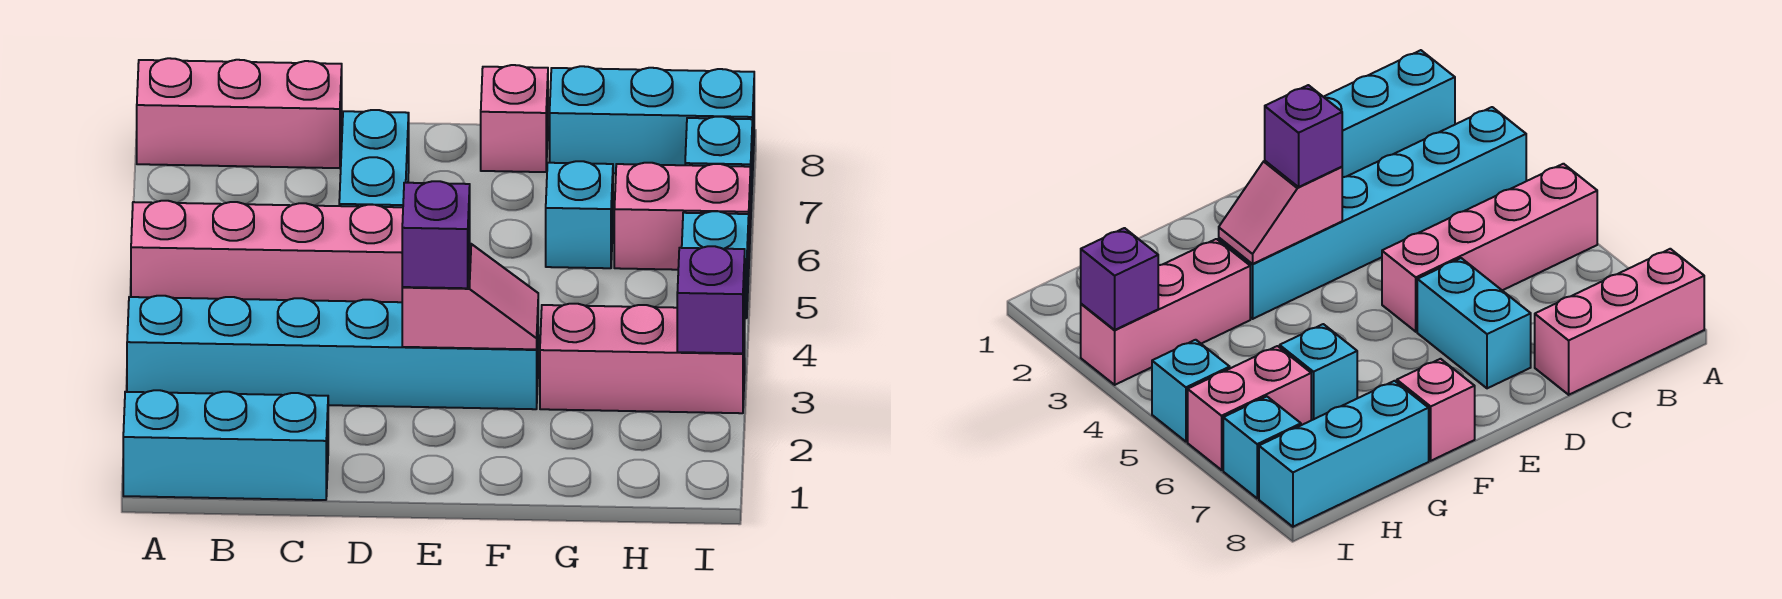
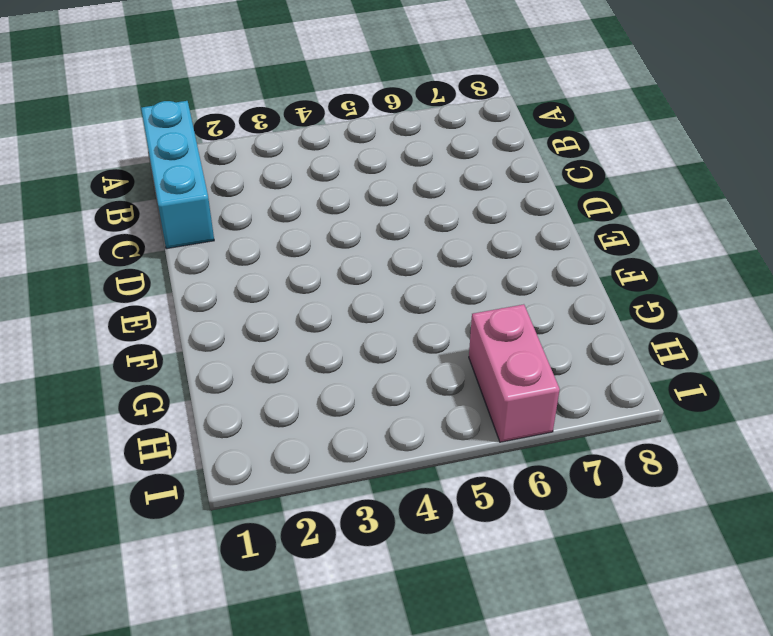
none -> cyan 1x6 brick [127,296,538,409]
none -> pink 1x4 brick [131,201,403,302]
none -> pink 1x3 brick [137,58,342,168]

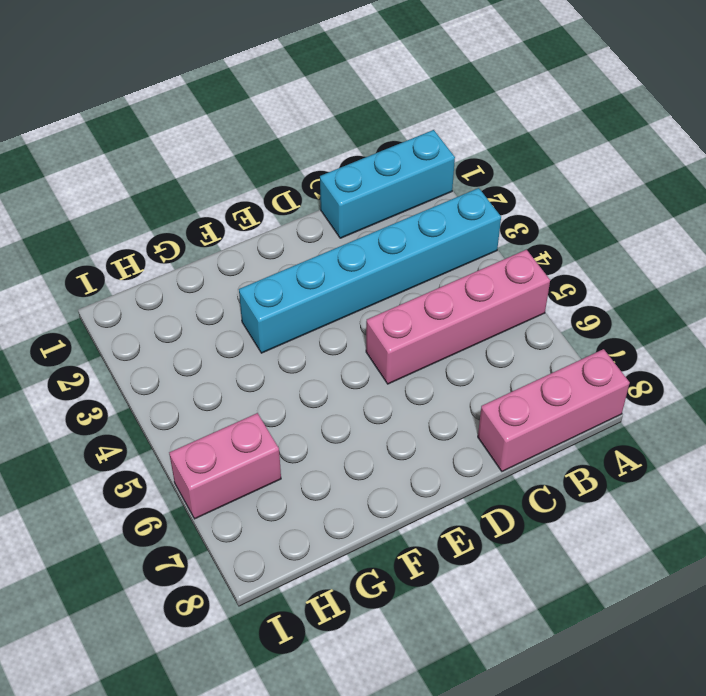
none -> cyan 1x2 brick [339,110,409,207]
none -> pink 1x1 brick [481,65,548,172]
none -> pink 1x3 brick [540,304,745,413]

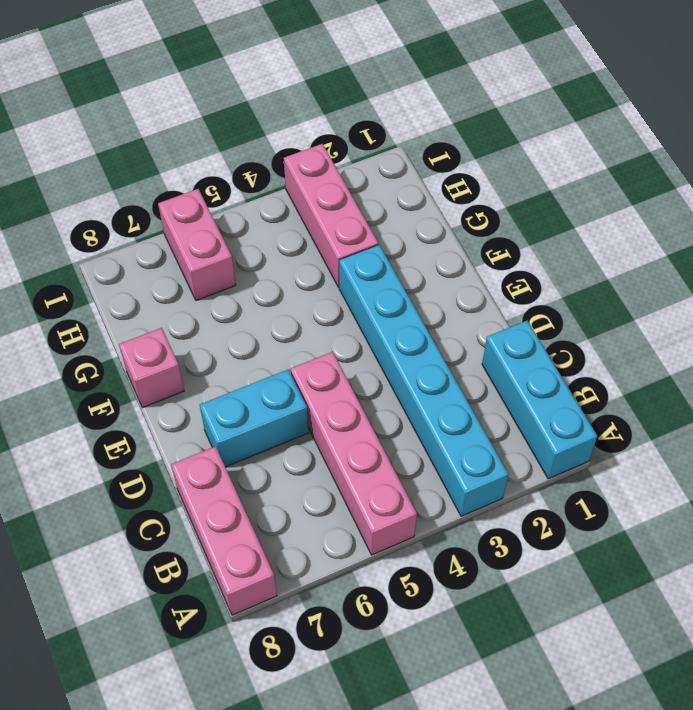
none -> cyan 1x1 brick [546,161,613,268]
none -> cyan 1x3 brick [550,66,754,174]
none -> cyan 1x1 brick [682,211,749,318]

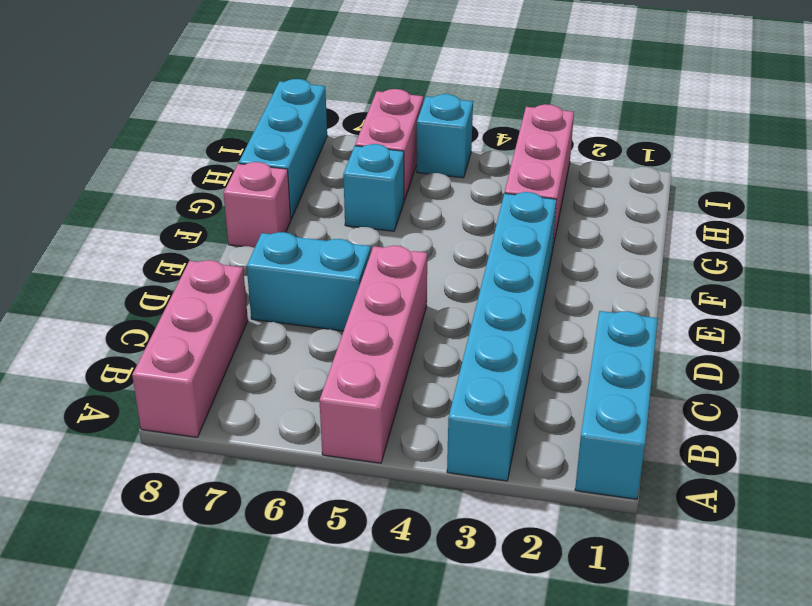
none -> cyan 1x1 brick [685,116,753,203]
none -> pink 1x2 slope [402,244,538,349]
none -> purple 1x1 brick [677,246,745,353]

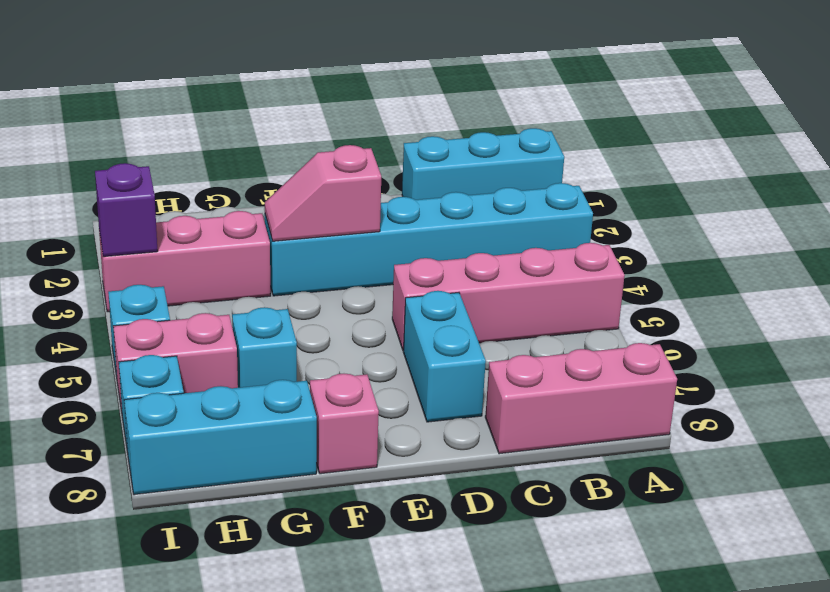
none -> purple 1x1 brick [402,181,470,288]

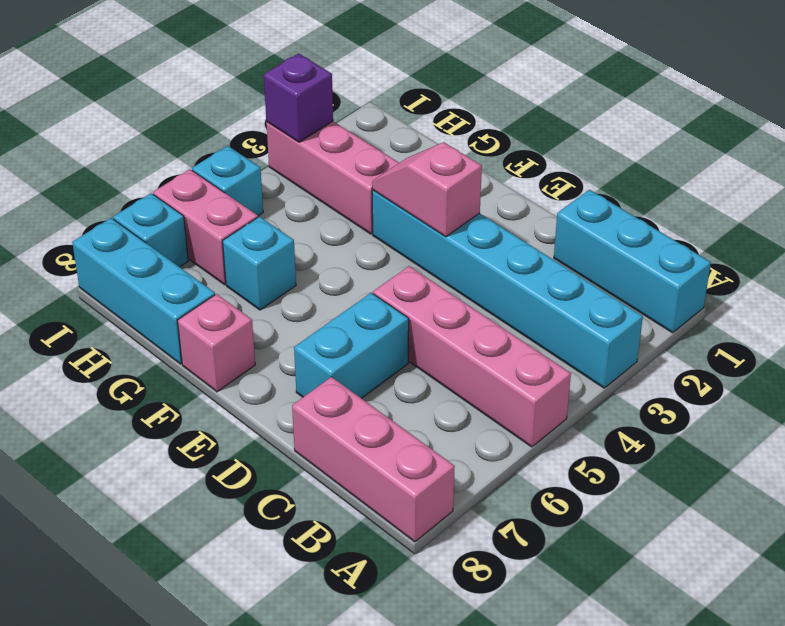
none -> purple 1x1 brick [402,181,470,288]

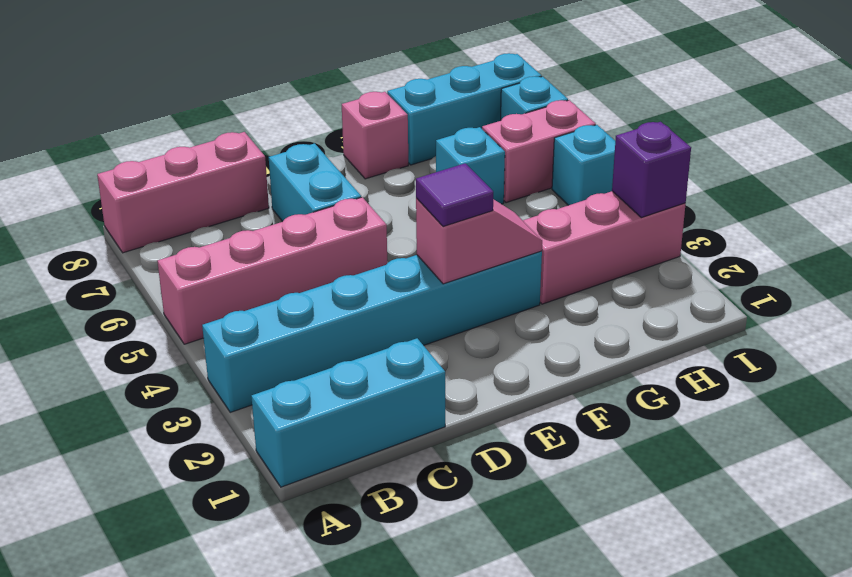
purple 1x1 tile [416,163,493,227] -> purple 1x1 brick [402,181,470,288]

